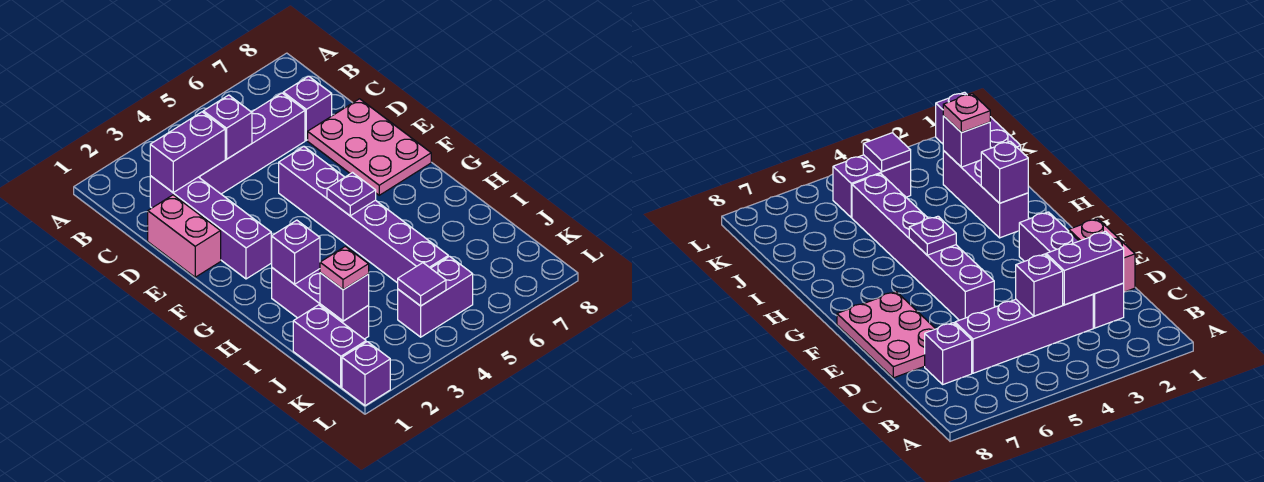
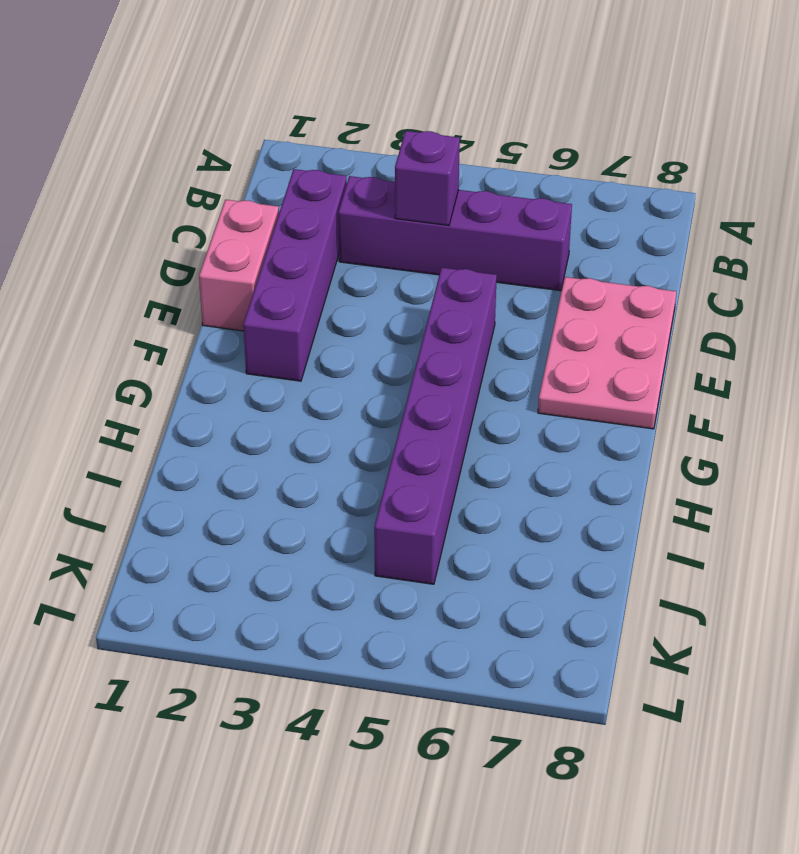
none -> purple 1x1 brick [283,76,332,140]
none -> purple 1x3 brick [272,268,369,339]
none -> purple 1x2 brick [293,305,366,387]

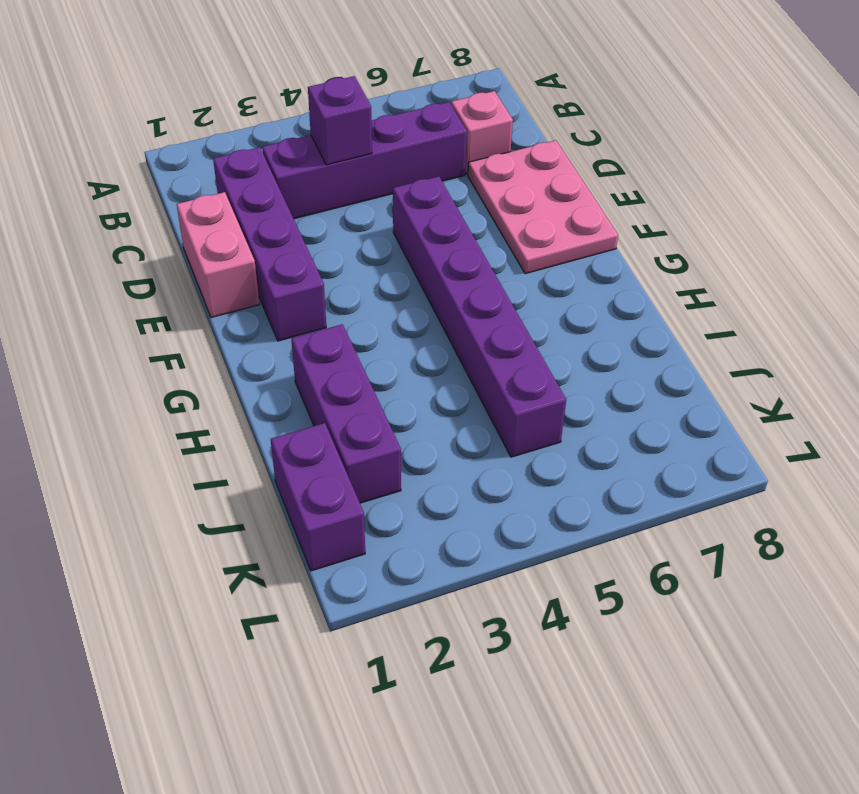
pink 1x1 brick [451,91,513,175] -> purple 1x1 brick [283,76,332,140]
none -> purple 1x2 brick [398,256,473,337]
none -> purple 1x1 brick [342,342,390,406]
none -> purple 1x2 brick [150,112,225,192]

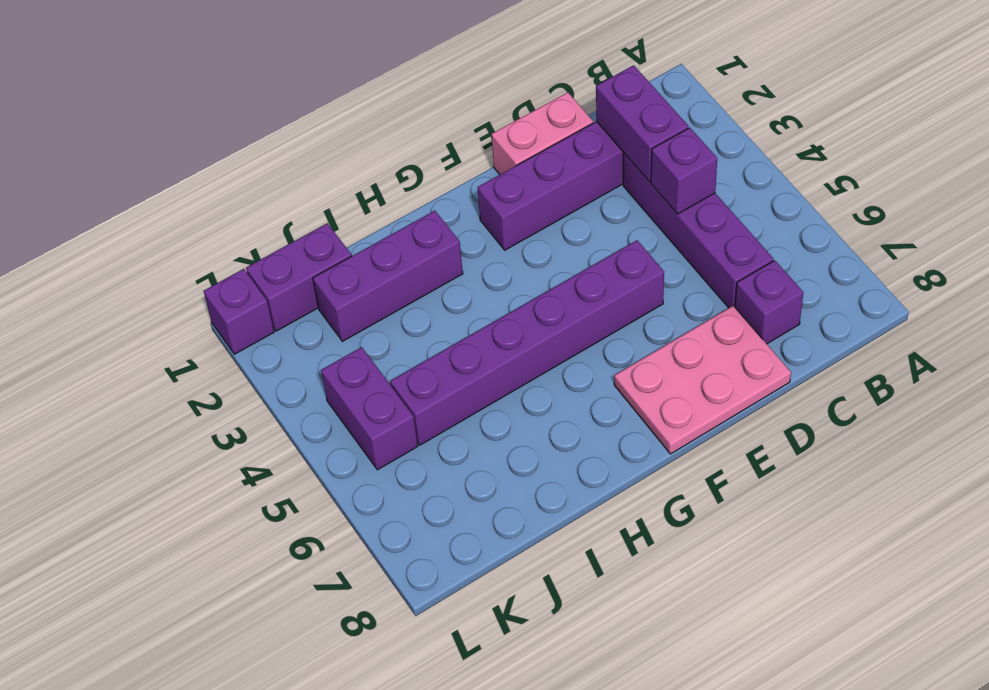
none -> purple 1x1 plate [327,173,376,216]
none -> purple 1x1 brick [271,220,320,284]
none -> purple 1x1 brick [320,273,369,321]

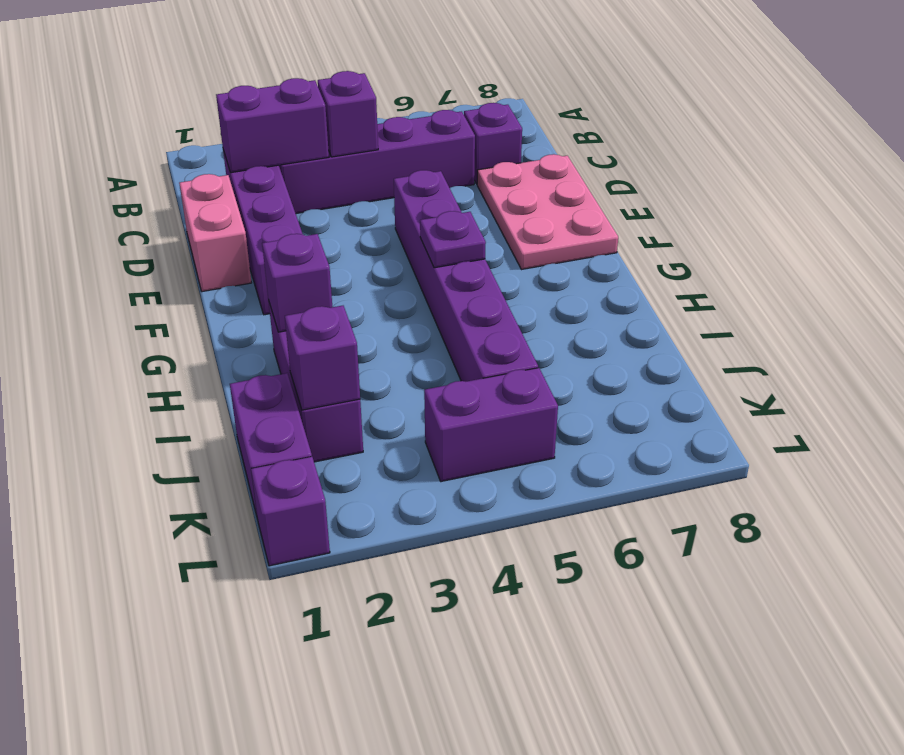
none -> purple 1x1 tile [398,263,446,306]
none -> pink 1x1 plate [320,246,369,290]

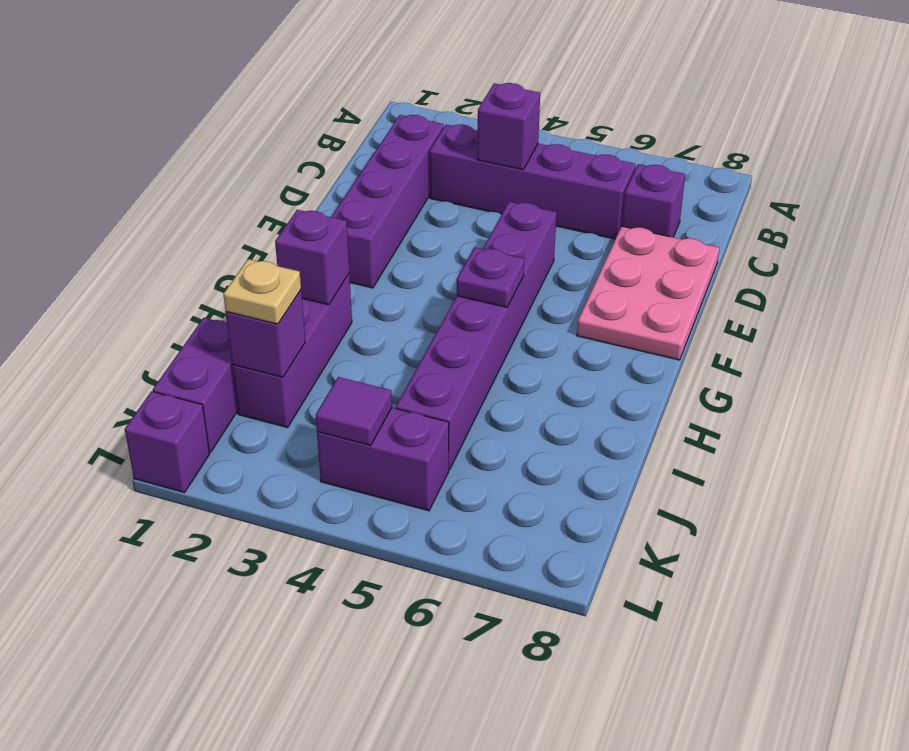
tan 1x1 plate [223,259,301,324] -> pink 1x1 plate [320,246,369,290]
none -> pink 1x2 brick [148,195,221,277]
none -> purple 1x2 brick [150,112,225,192]

